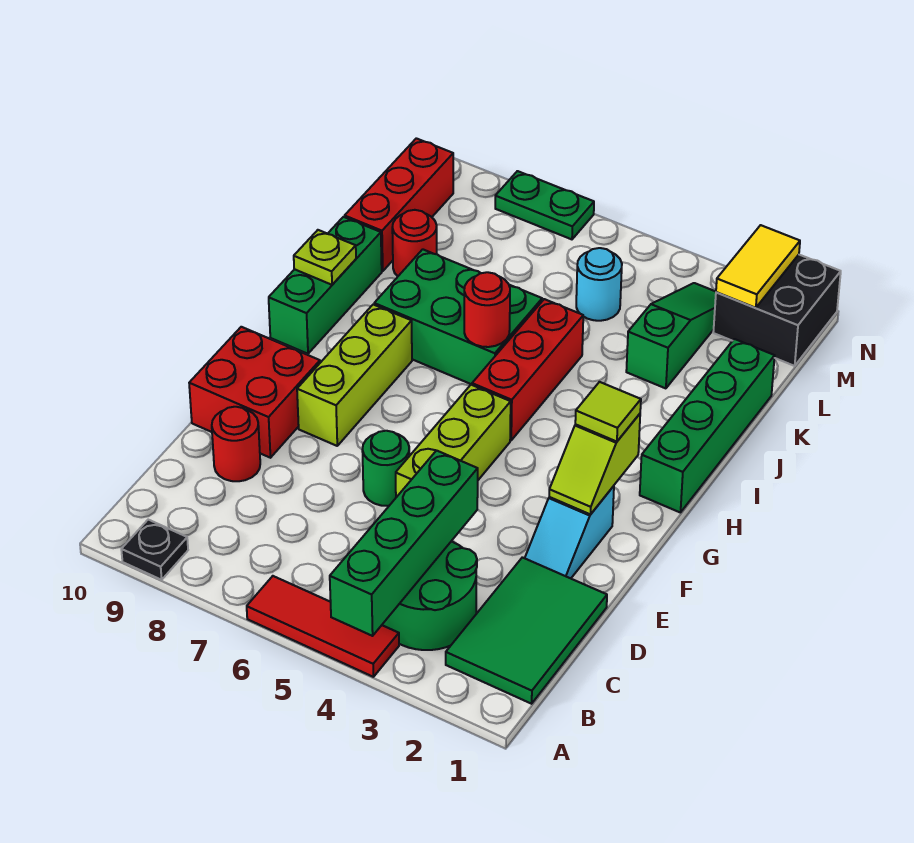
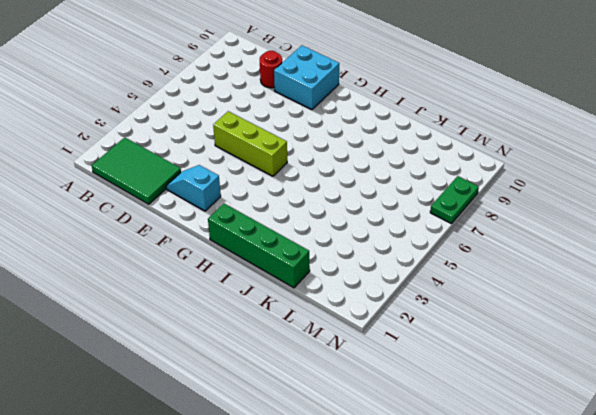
cyan 2x2 brick [274,45,339,110] -> red 2x2 brick [189,327,320,458]
none -> red 1x3 tile [247,576,399,677]
none -> black 1x1 plate [121,520,188,580]
none -> green 2x2 round brick [382,541,477,650]

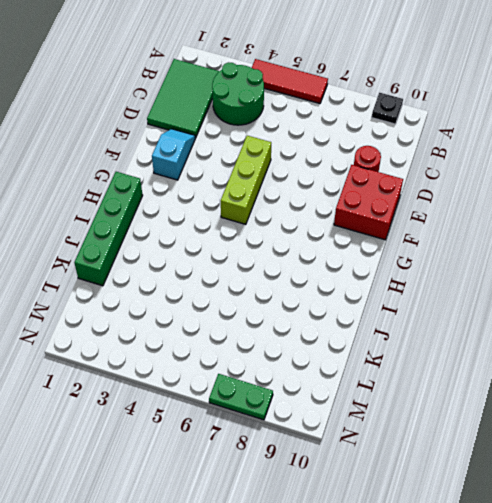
none -> green 1x1 round brick [362,431,409,506]
none -> lime 1x3 brick [297,305,412,446]
none -> red 1x3 brick [472,299,583,440]

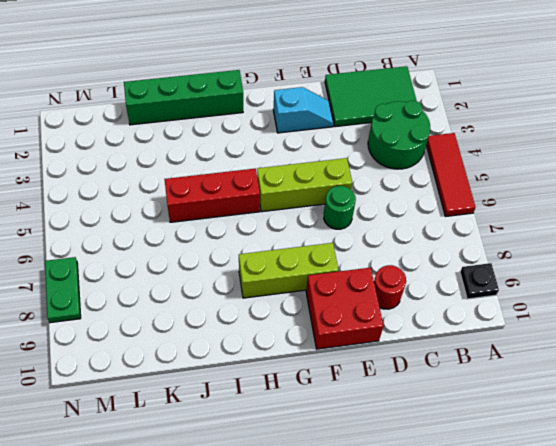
none -> green 1x3 brick [269,217,382,354]
none -> green 2x3 brick [374,249,542,385]
none -> green 1x3 slope [626,283,716,388]

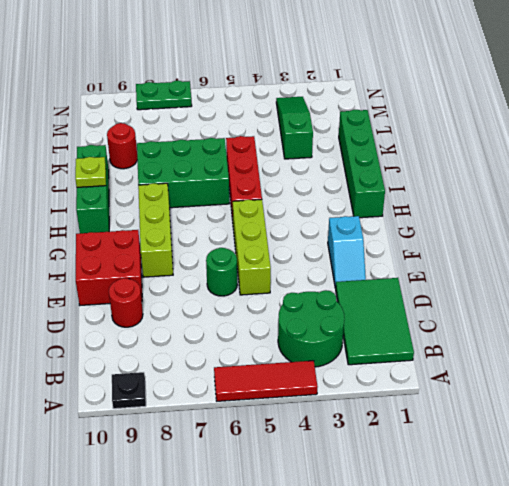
none -> red 1x3 brick [345,138,453,271]
none -> cyan 1x1 round brick [576,248,622,321]
none -> black 2x2 brick [713,255,841,366]

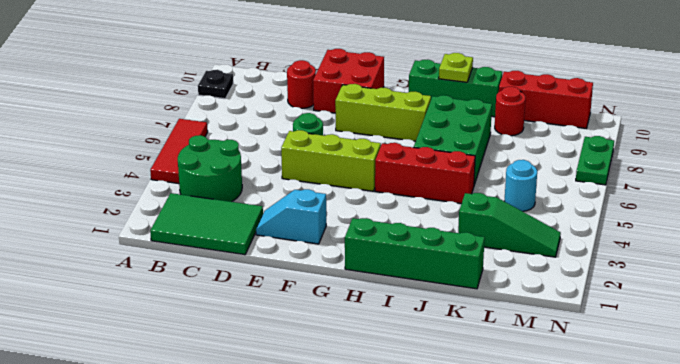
none -> black 2x2 brick [713,255,841,366]
none -> green 1x4 brick [330,451,478,636]
none -> lime 1x2 slope [549,414,640,514]

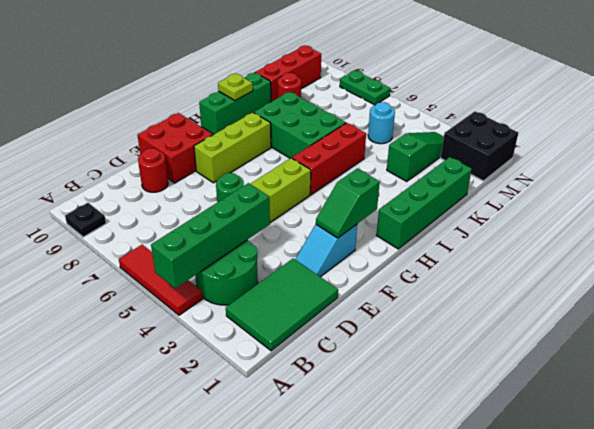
green 1x2 slope [316,169,380,238] -> lime 1x2 slope [549,414,640,514]
none -> red 1x1 round brick [464,272,510,347]
none -> yellow 1x2 tile [716,225,800,308]
none -> lime 1x1 tile [575,382,641,442]

